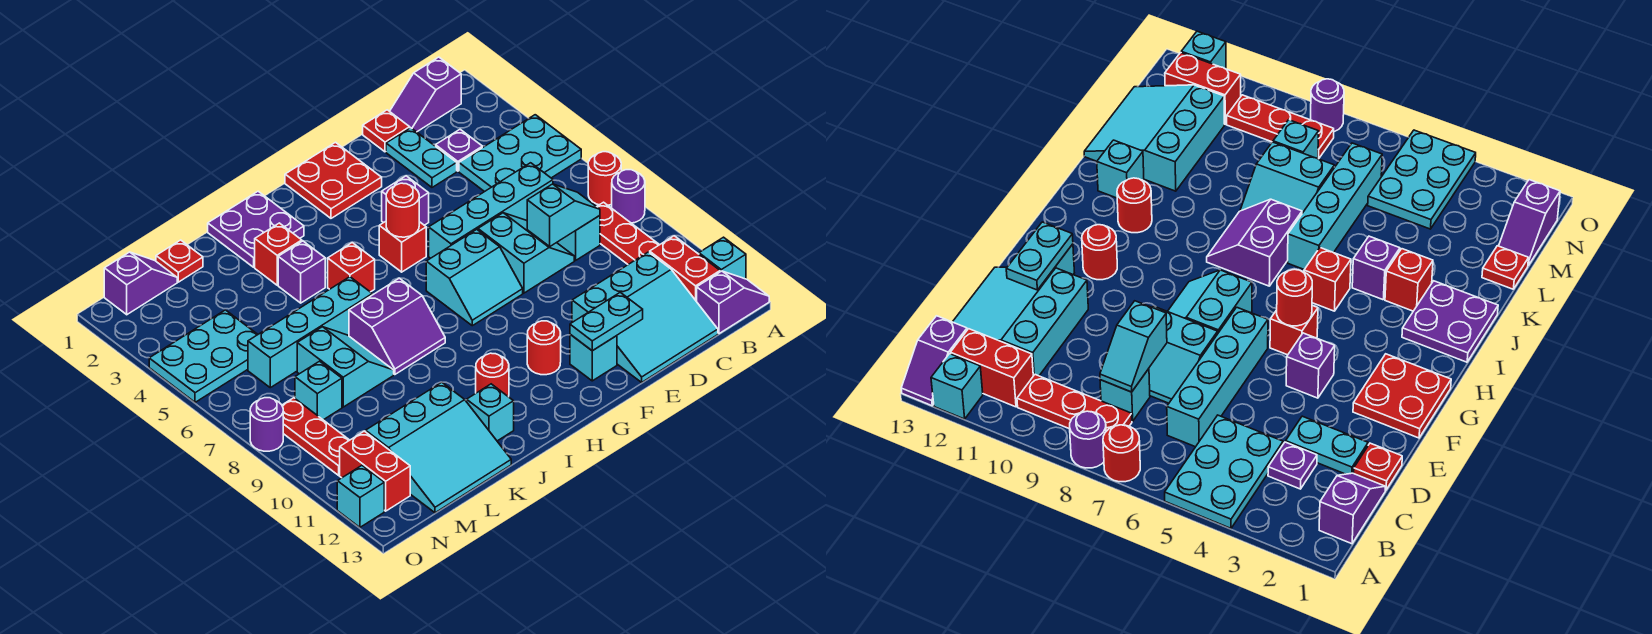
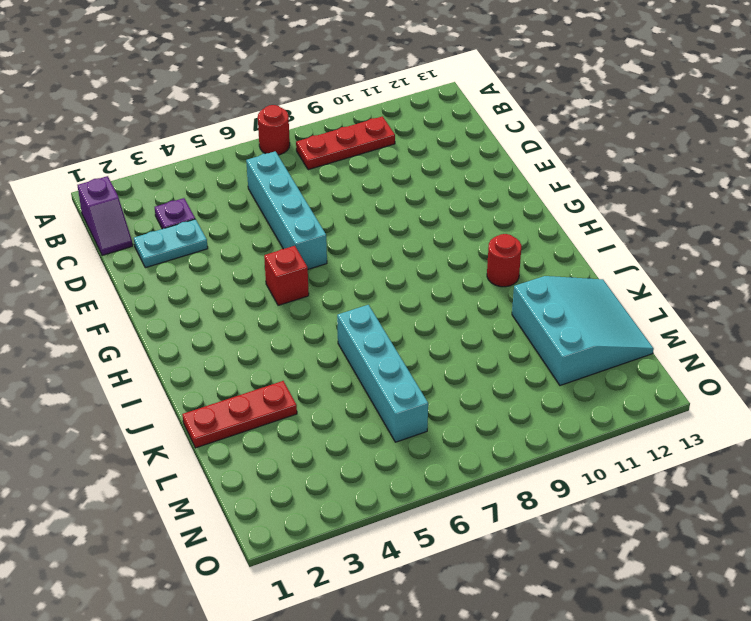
red 1x3 plate [182,381,297,448] -> red 1x3 plate moved to [282,398,349,475]
none -> cyan 2x3 plate [459,115,581,192]
none -> purple 1x1 round brick [612,170,645,223]
none -> cyan 1x1 brick [699,237,746,279]
none -> purple 1x2 slope [697,271,769,334]

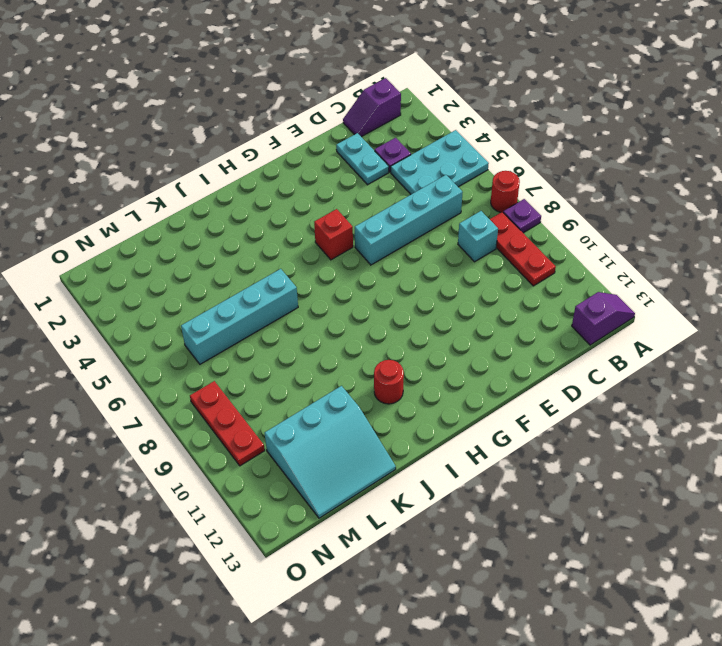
purple 1x1 plate [503,199,541,233] -> purple 1x1 round brick [612,170,645,223]
none -> cyan 1x1 brick [699,237,746,279]
none -> red 1x2 brick [650,236,720,302]
none -> cyan 3x3 slope [572,252,718,382]
none -> red 1x1 plate [363,110,410,152]

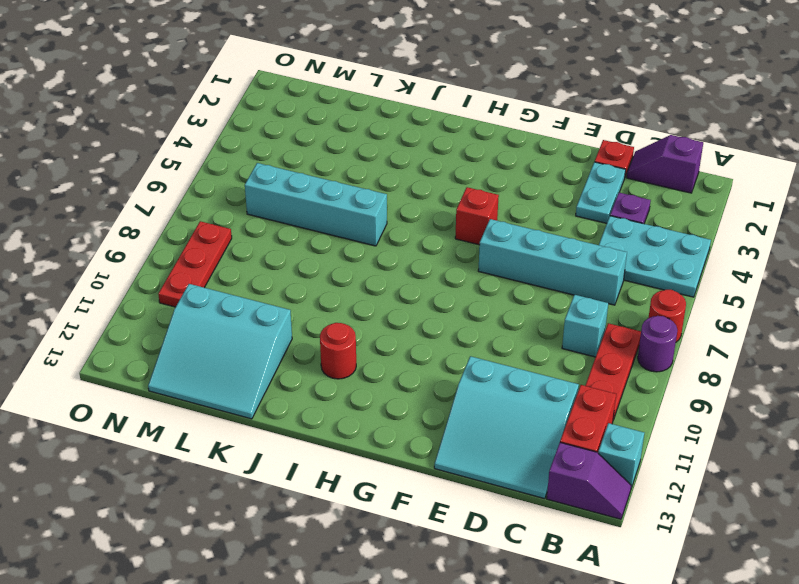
none -> cyan 2x2 slope [478,213,574,293]
none -> red 2x2 plate [285,142,382,218]
none -> purple 1x1 brick [382,176,429,225]
none -> cyan 2x2 slope [426,229,523,326]

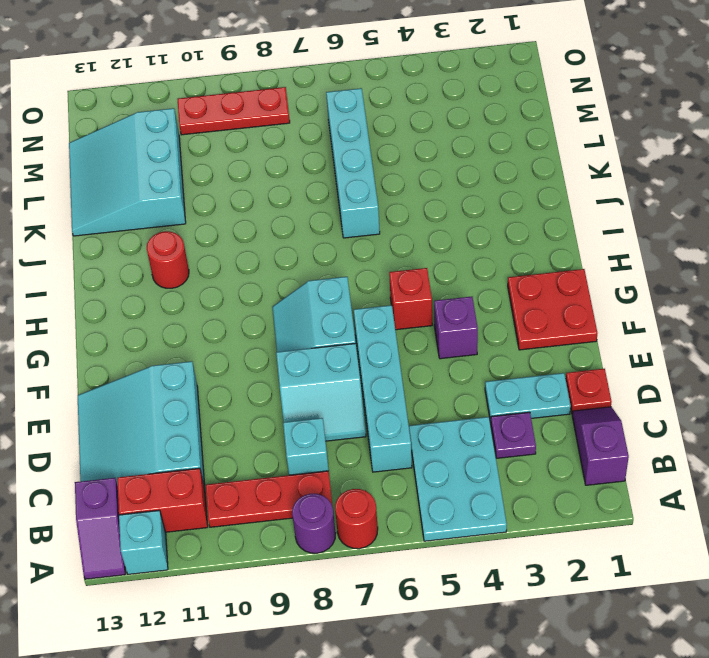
none -> cyan 1x1 brick [570,334,617,381]
none -> red 1x1 round brick [527,321,561,375]
none -> purple 2x2 plate [208,191,304,267]
none -> red 1x1 brick [328,243,375,292]

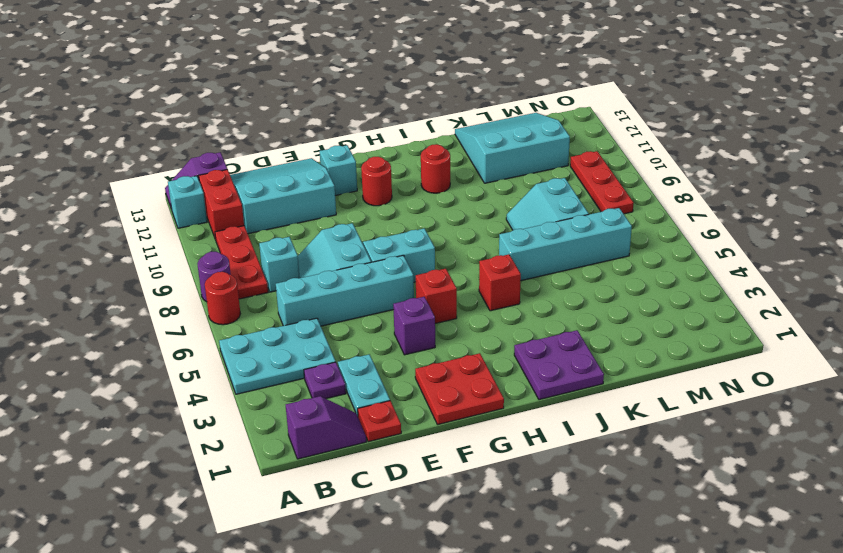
none -> purple 2x2 slope [349,278,445,375]
none -> red 1x1 brick [255,223,302,285]
none -> purple 1x1 brick [278,241,325,303]
none -> cyan 1x1 brick [467,384,514,441]

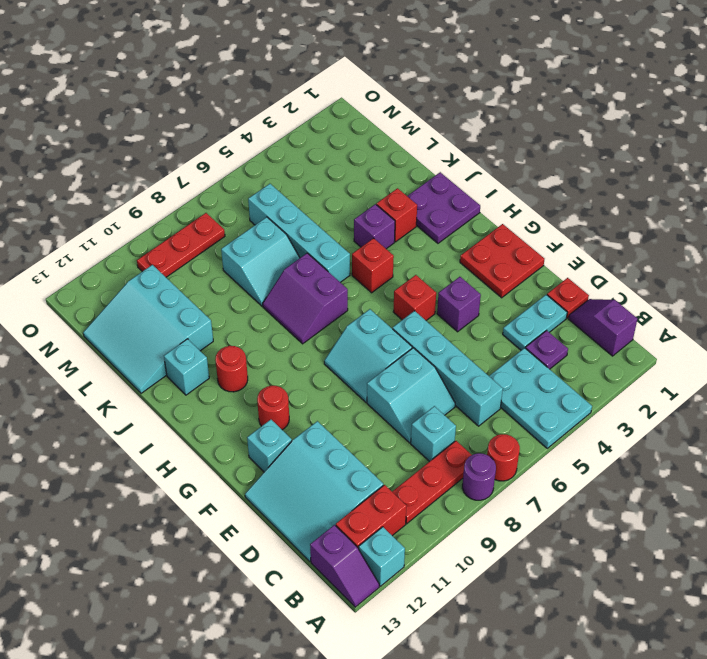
none -> red 1x1 plate [156,240,203,282]
none -> purple 1x2 slope [104,252,177,315]
none -> cyan 2x3 plate [149,310,258,402]
none -> cyan 1x1 brick [295,361,342,420]

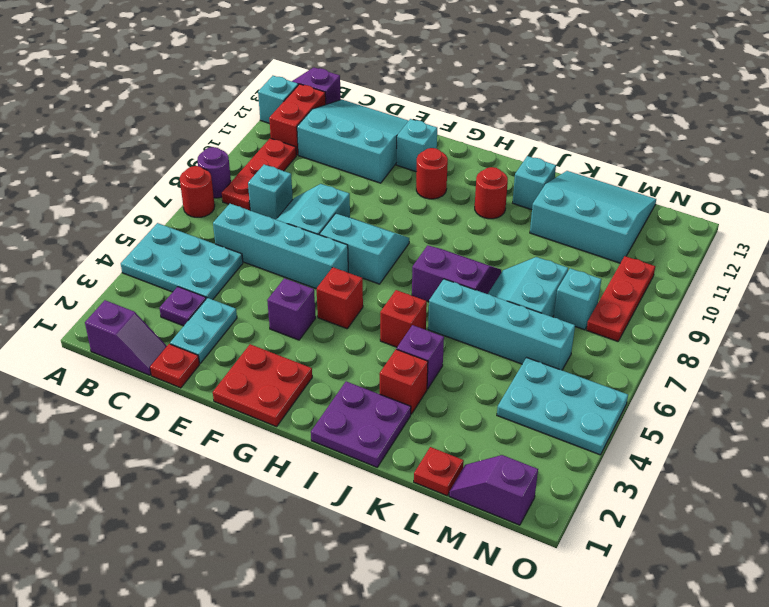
none -> red 1x2 brick [340,431,410,511]
none -> purple 1x1 round brick [250,398,283,451]
none -> cyan 1x1 brick [337,466,384,527]
none -> cyan 1x2 slope [527,184,600,246]

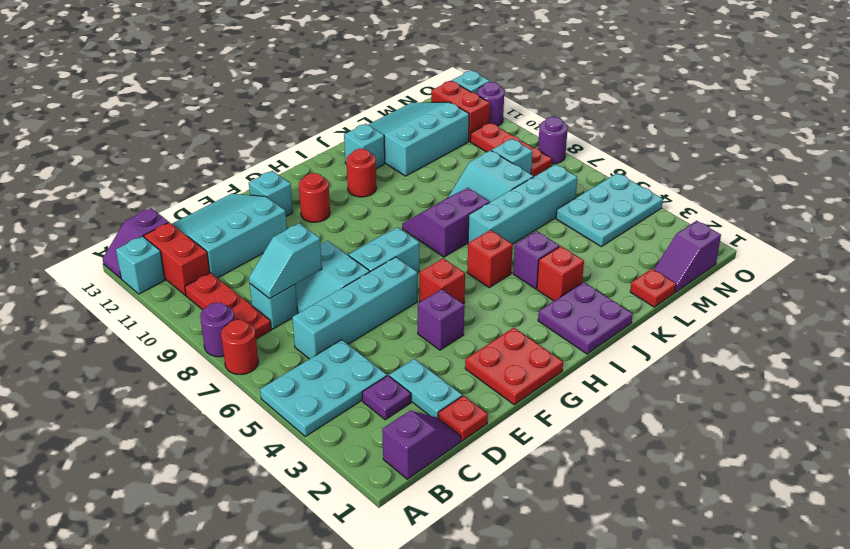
purple 1x1 round brick [477,82,504,126] -> none
none -> cyan 1x2 plate [570,292,643,351]
none -> red 1x1 round brick [386,183,419,237]

